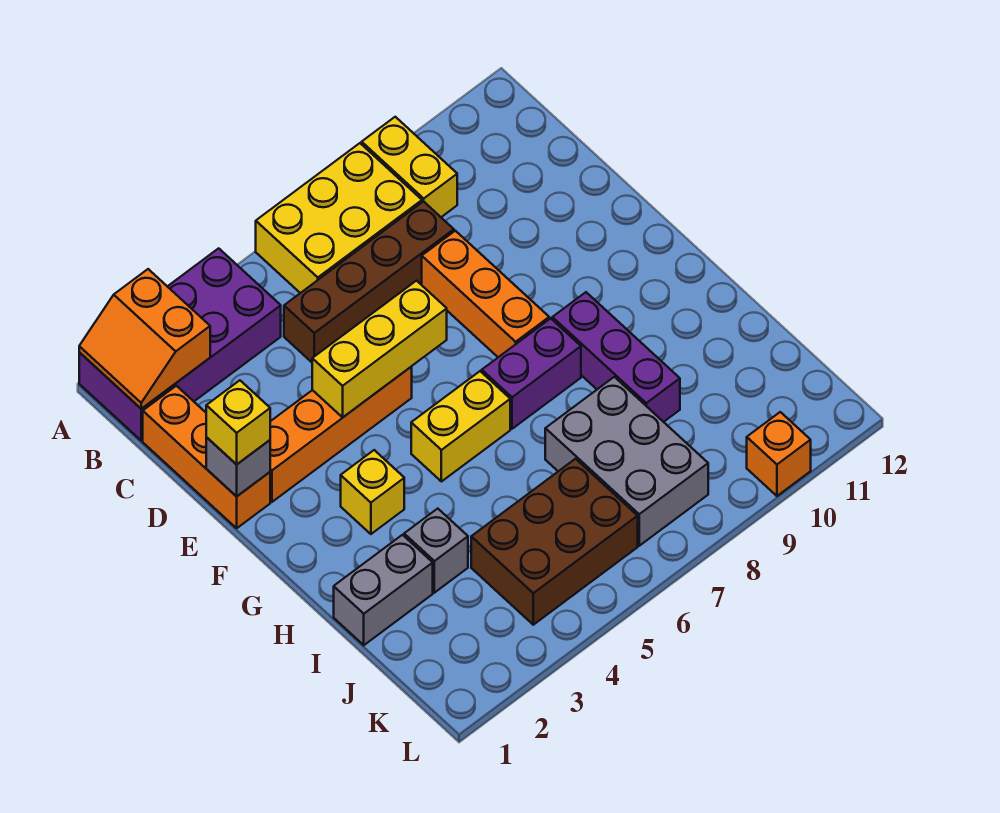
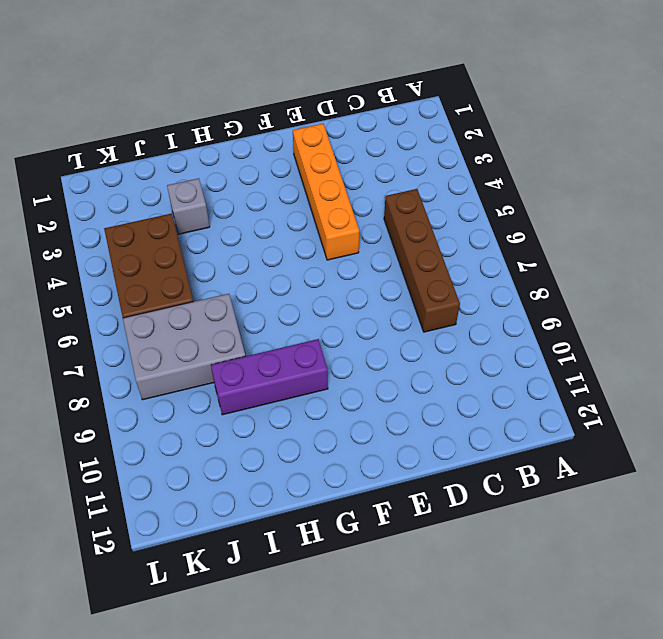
none -> purple 2x4 brick [79,248,281,440]
none -> yellow 2x3 brick [256,143,422,293]
none -> yellow 1x2 brick [362,117,457,217]

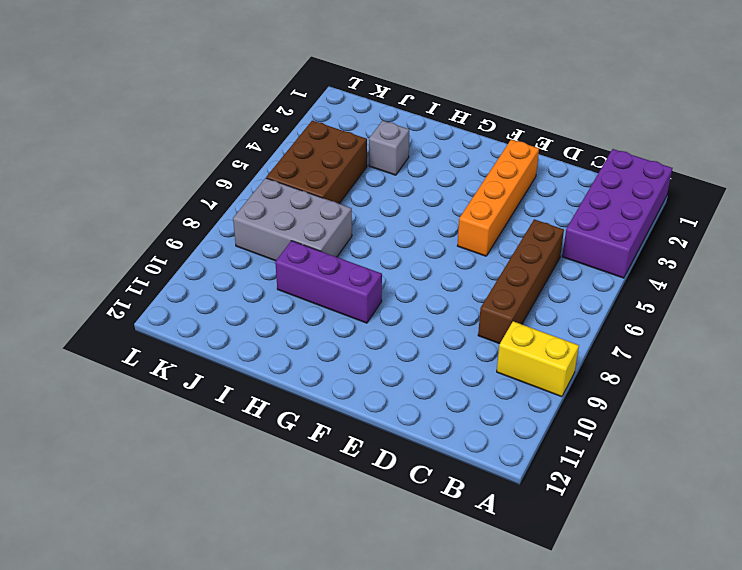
none -> yellow 2x3 brick [256,143,422,293]
none -> orange 1x3 brick [143,386,270,528]
none -> orange 1x3 brick [422,231,549,357]

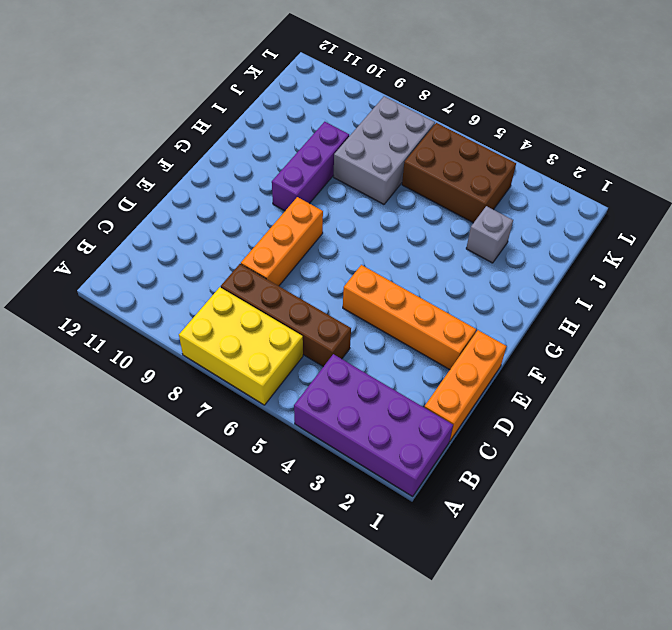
none -> yellow 1x2 brick [362,117,457,217]
none -> yellow 1x1 brick [341,450,404,534]
none -> yellow 1x2 brick [411,371,510,482]

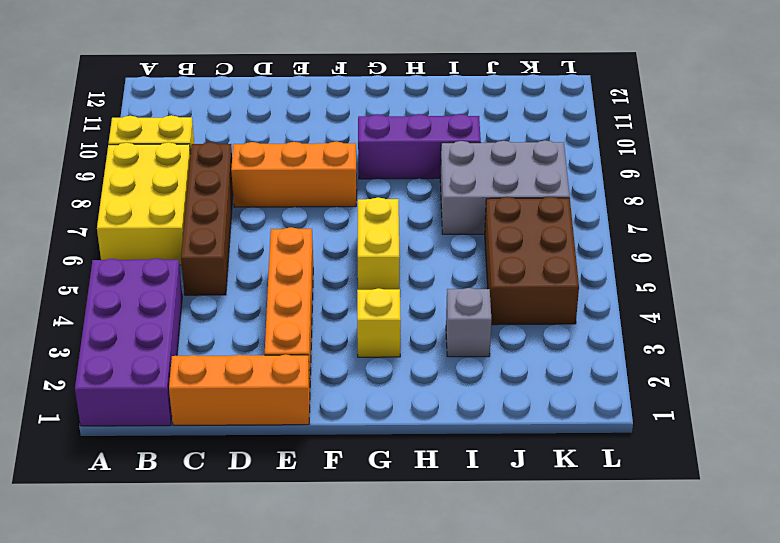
none -> purple 1x2 brick [482,318,581,429]
none -> grey 1x2 brick [334,535,433,645]
none -> orange 1x1 brick [747,412,811,496]

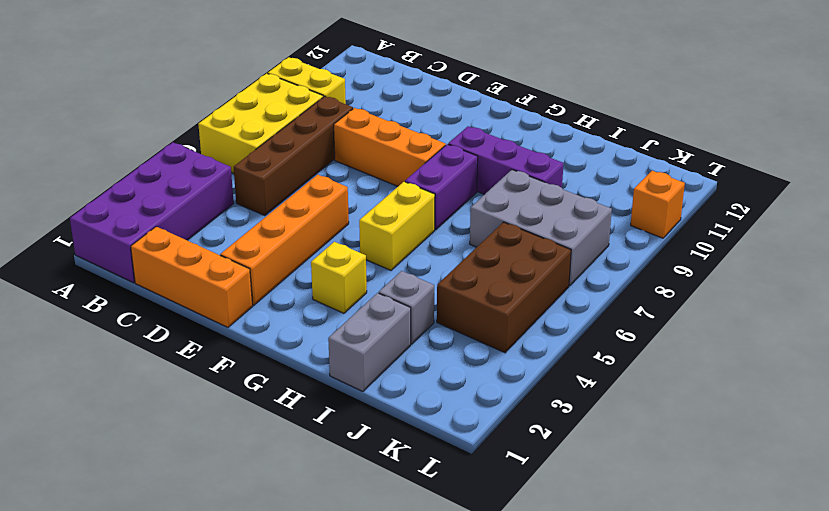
none -> orange 2x2 slope [79,269,210,409]
none -> grey 1x1 brick [206,437,270,496]
none -> yellow 1x3 brick [312,281,447,417]

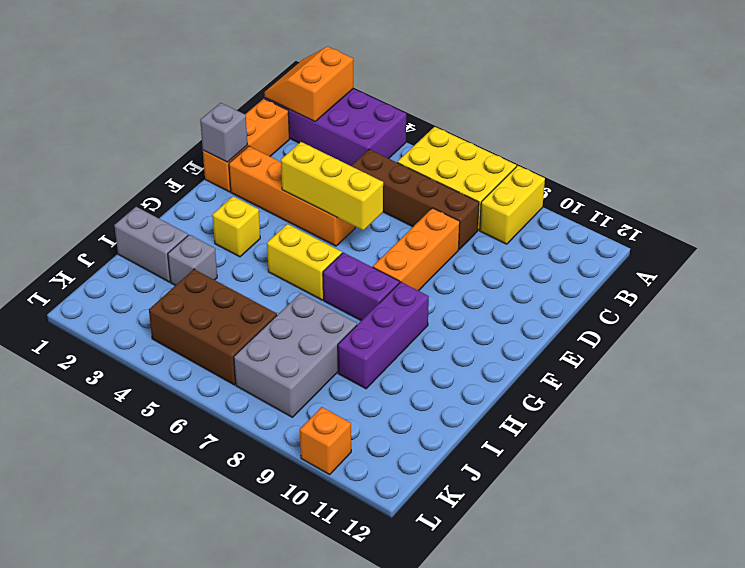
none -> yellow 1x1 brick [206,380,270,465]

